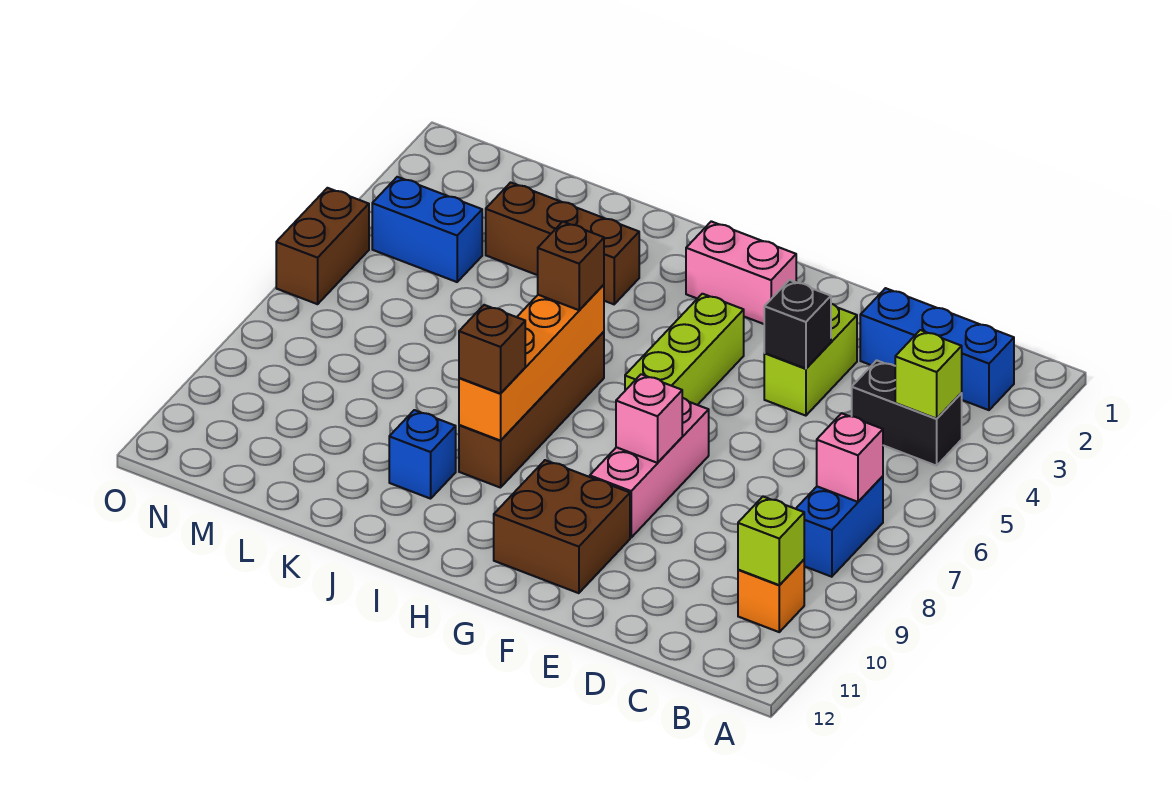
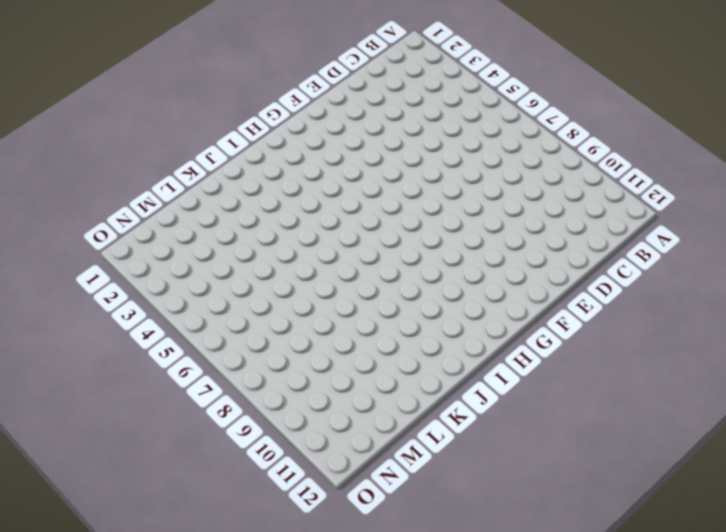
none -> blue 1x3 brick [860,288,1014,410]
none -> black 1x2 brick [852,360,962,466]
none -> blue 1x2 brick [796,476,883,577]

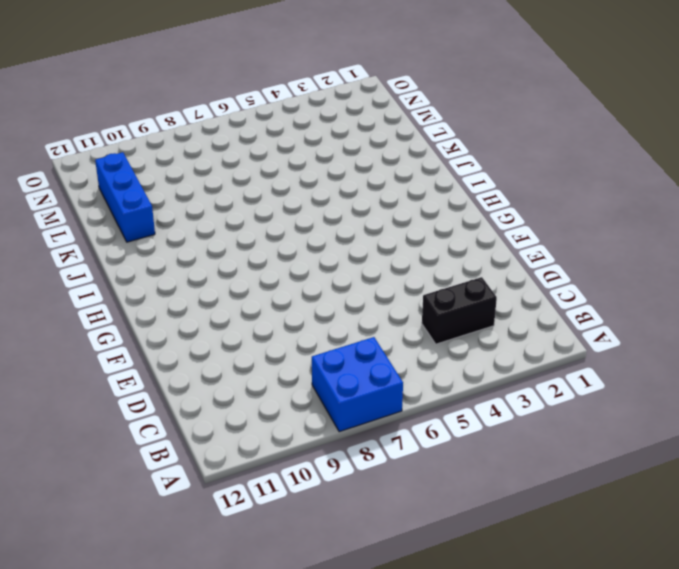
blue 2x2 brick [312,337,403,432] -> blue 1x2 brick [796,476,883,577]
black 1x2 brick [422,277,497,344] -> black 1x2 brick turned to [852,360,962,466]
blue 1x3 brick [95,152,155,242] -> blue 1x3 brick moved to [860,288,1014,410]
none -> orange 1x1 brick [738,560,804,632]
none -> lime 1x2 brick [764,304,857,416]
none -> pink 1x3 brick [590,398,709,538]

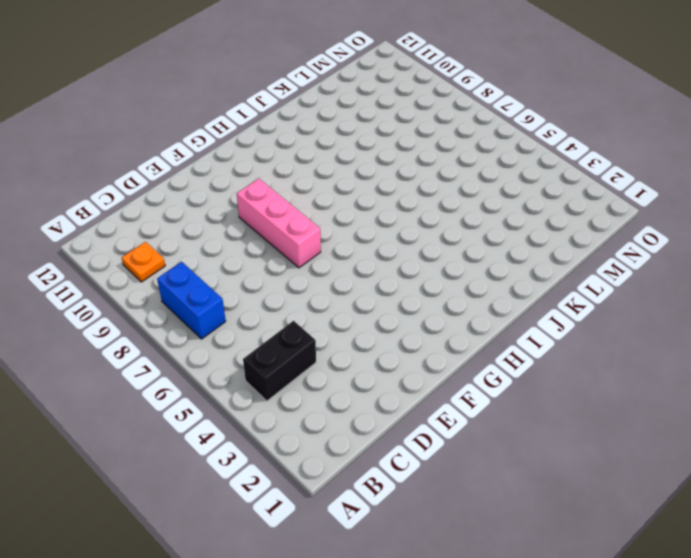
orange 1x1 plate [122,242,165,282] -> orange 1x1 brick [738,560,804,632]
none -> blue 1x3 brick [860,288,1014,410]
none -> lime 1x2 brick [764,304,857,416]
none -> brown 2x2 brick [494,460,630,593]

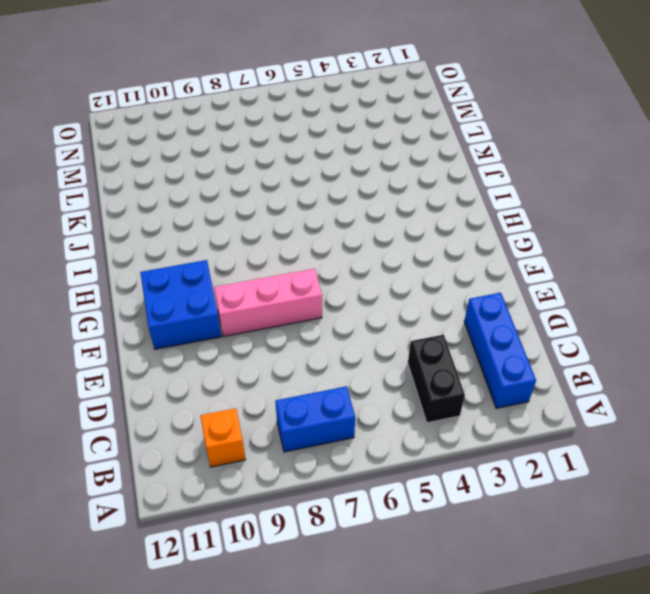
blue 2x2 brick [140,260,221,349] -> brown 2x2 brick [494,460,630,593]
none -> lime 1x2 brick [764,304,857,416]
none -> pink 1x2 brick [686,221,796,324]
none -> lime 1x3 brick [625,294,744,405]

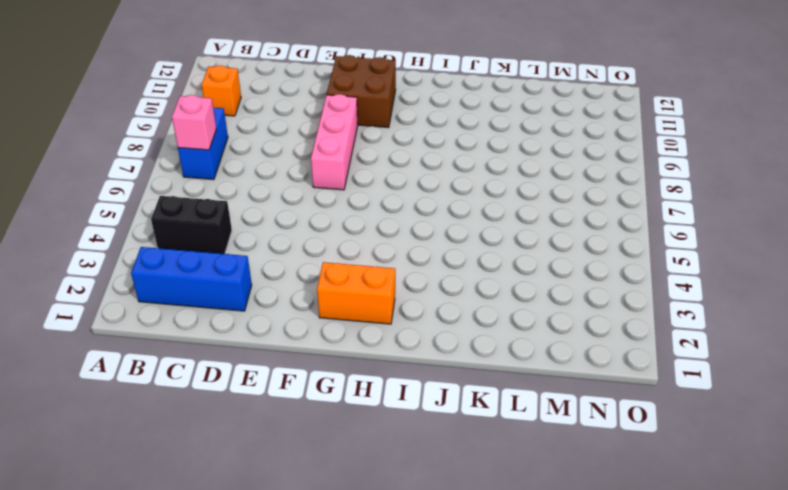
orange 1x2 brick [317,262,395,324] -> pink 1x2 brick [686,221,796,324]
none -> lime 1x2 brick [764,304,857,416]
none -> lime 1x3 brick [625,294,744,405]
none -> brown 1x4 brick [459,332,604,488]

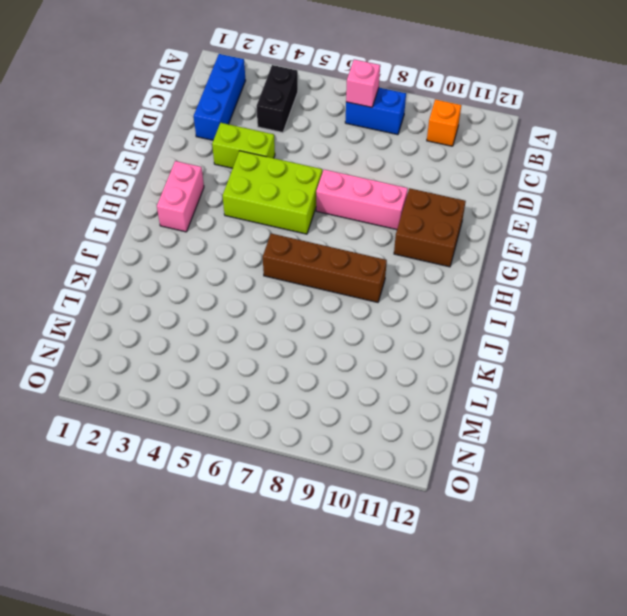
lime 2x3 brick [222,151,322,234] -> lime 1x3 brick [625,294,744,405]
none -> brown 1x3 brick [486,182,639,304]
none -> blue 1x1 brick [389,410,456,499]
none -> blue 1x2 brick [372,177,482,282]

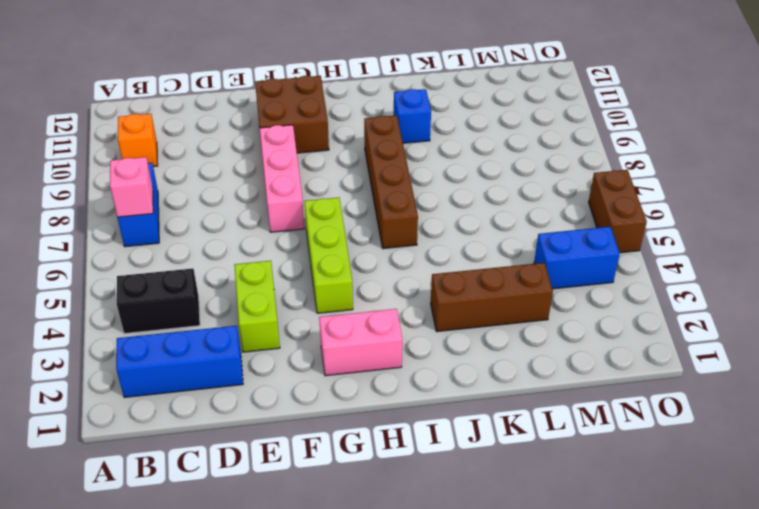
none -> lime 1x1 brick [895,330,962,419]
none -> lime 1x1 brick [738,496,804,585]
none -> black 1x1 brick [764,280,831,369]

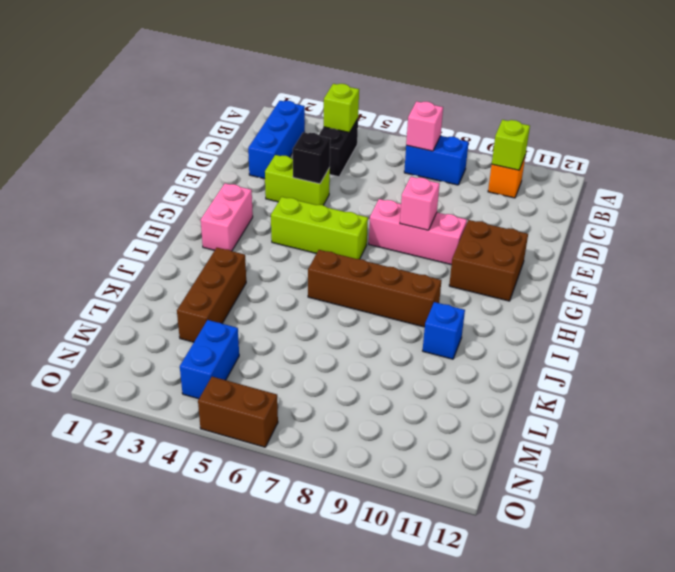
none -> orange 1x4 brick [459,285,604,441]
none -> brown 1x1 brick [538,222,604,310]
none -> brown 1x1 brick [459,305,525,393]

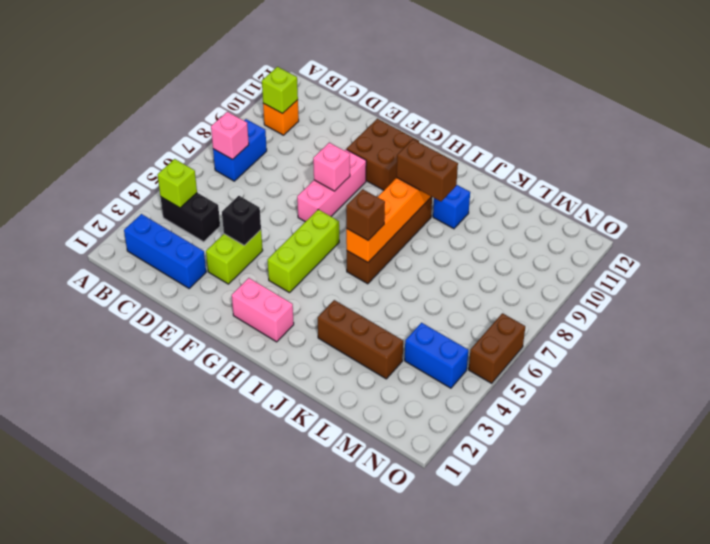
brown 1x2 brick [397,139,458,201] -> brown 1x1 brick [459,305,525,393]

